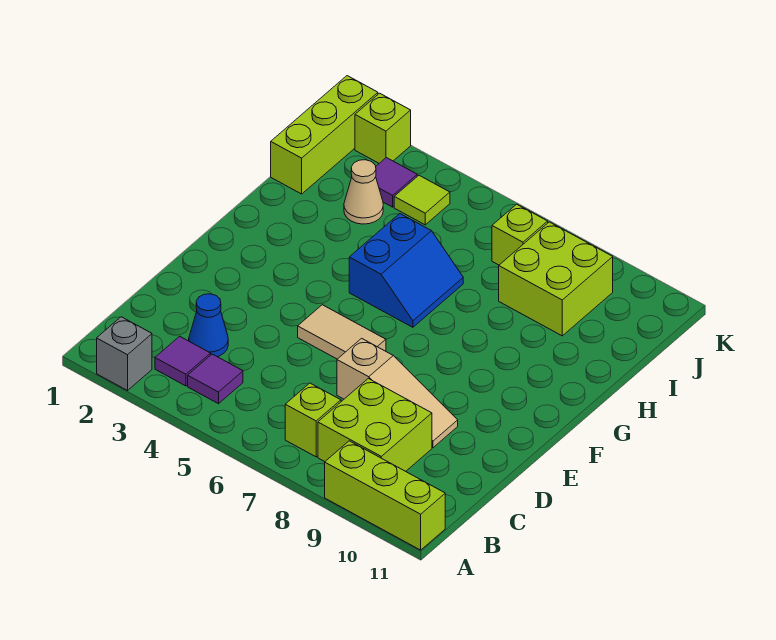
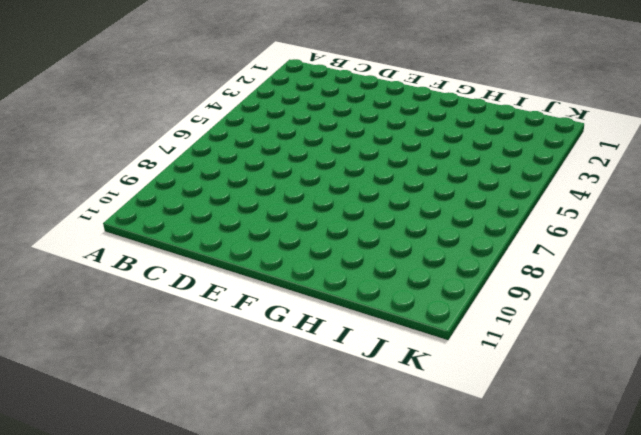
none -> grey 1x1 brick [97,317,152,391]
none -> lime 1x3 brick [325,441,445,550]
none -> purple 1x1 tile [155,336,211,386]

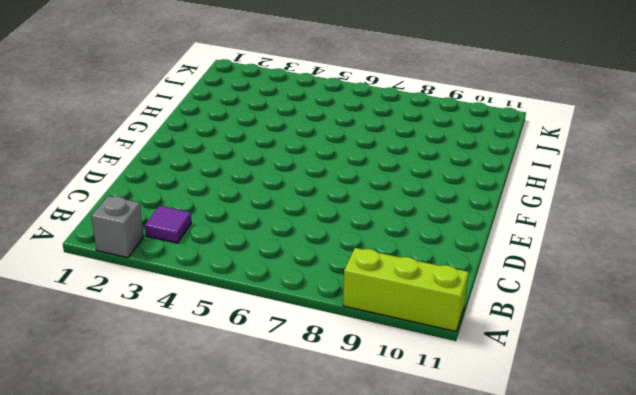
none -> purple 1x1 tile [188,354,243,404]
none -> lime 1x1 brick [285,383,341,457]
none -> lime 2x2 brick [318,378,432,471]

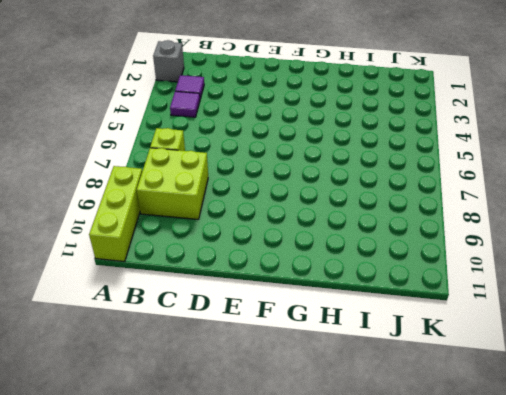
none -> blue 1x1 cone [189,294,228,357]
none -> tan 1x3 slope [337,338,458,448]
none -> tan 1x2 tile [298,305,386,359]

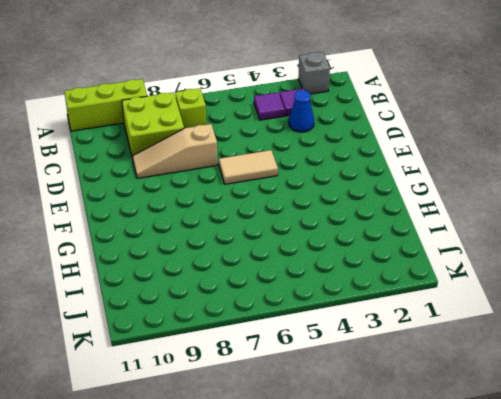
none -> blue 2x2 slope [349,214,463,327]
none -> lime 1x3 brick [271,76,378,194]
none -> tan 1x1 cone [344,160,383,224]

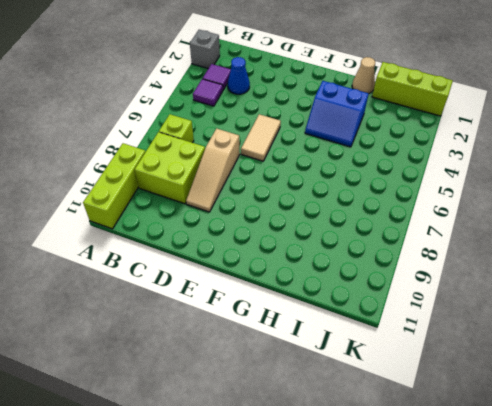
blue 2x2 slope [305,81,369,147] -> blue 2x2 slope moved to [349,214,463,327]
tan 1x1 cone [352,57,375,93] -> tan 1x1 cone moved to [344,160,383,224]
none -> lime 2x2 brick [499,222,613,336]
none -> purple 1x1 tile [376,158,417,207]
none -> lime 1x1 tile [394,175,450,225]

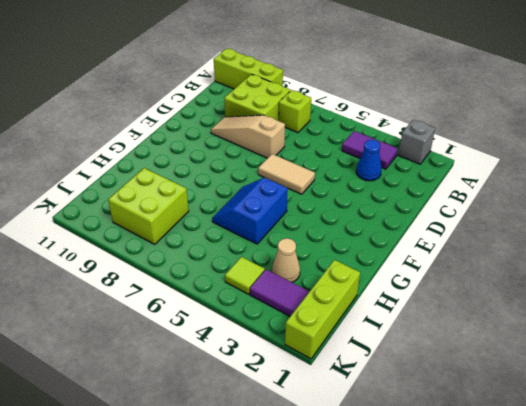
purple 1x2 tile [250,270,310,316] -> purple 1x1 tile [376,158,417,207]
none -> lime 1x1 brick [492,204,548,265]
none -> lime 1x1 brick [355,93,411,163]

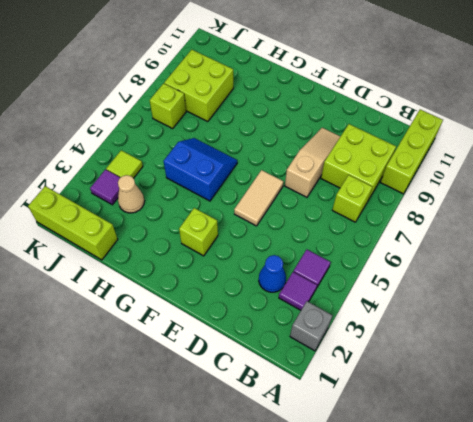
lime 1x1 brick [179,208,218,256] -> lime 1x1 brick moved to [355,93,411,163]

